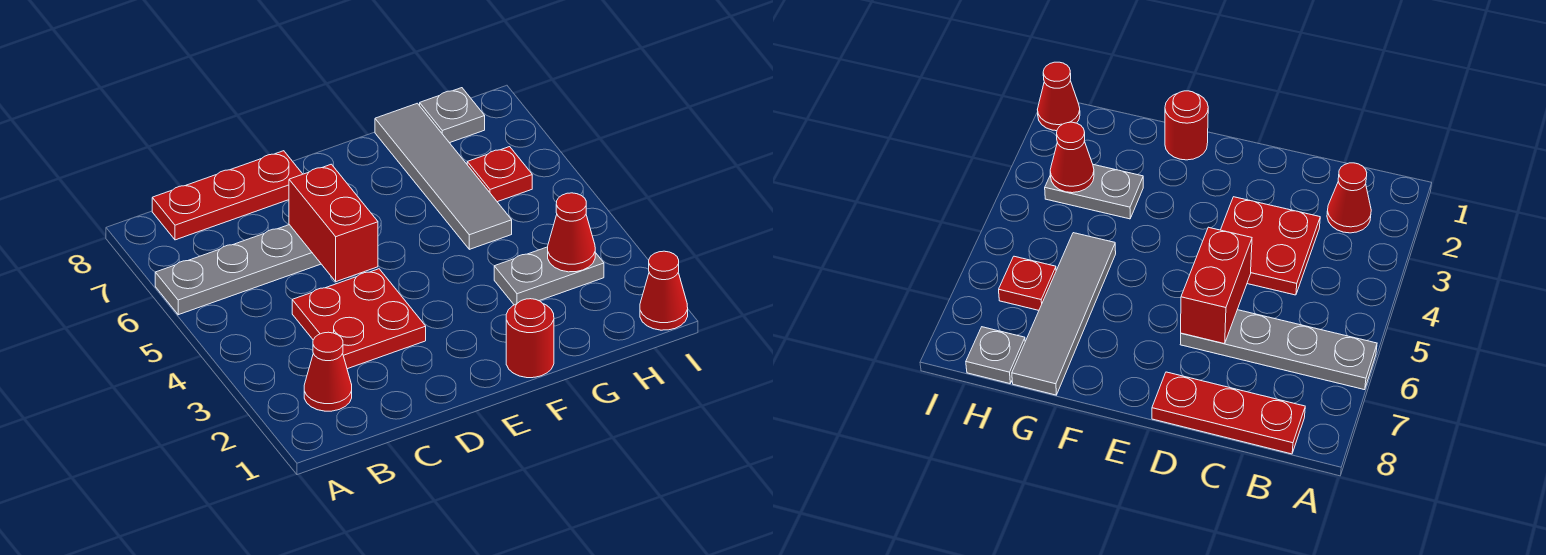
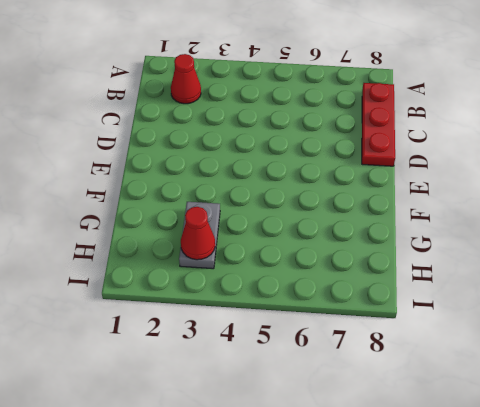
none -> grey 1x4 plate [155,225,321,315]
none -> red 2x2 plate [292,269,426,369]
none -> red 1x1 round brick [506,299,554,378]

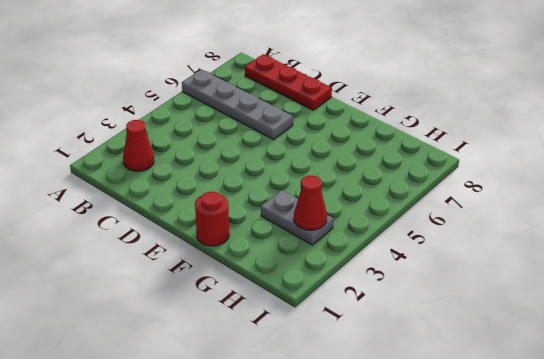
none -> red 2x2 plate [292,269,426,369]
none -> grey 1x4 tile [375,103,512,249]
none -> red 1x1 plate [467,147,532,202]

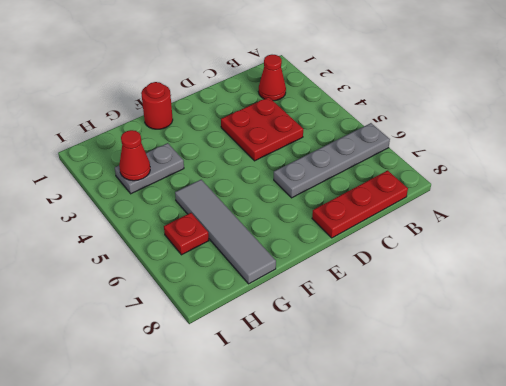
none -> grey 1x1 plate [420,88,485,143]
none -> red 1x1 cone [640,251,688,330]
none -> red 1x2 brick [289,164,378,282]

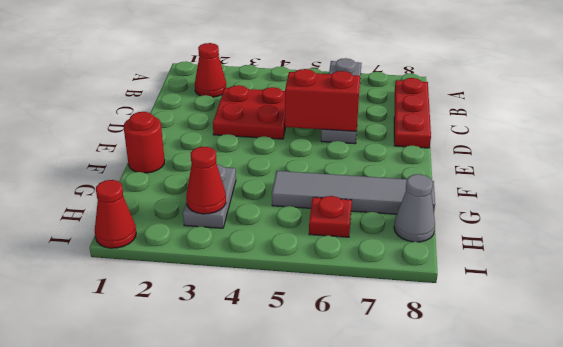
grey 1x1 cone [394,174,435,242] -> grey 1x1 plate [420,88,485,143]

